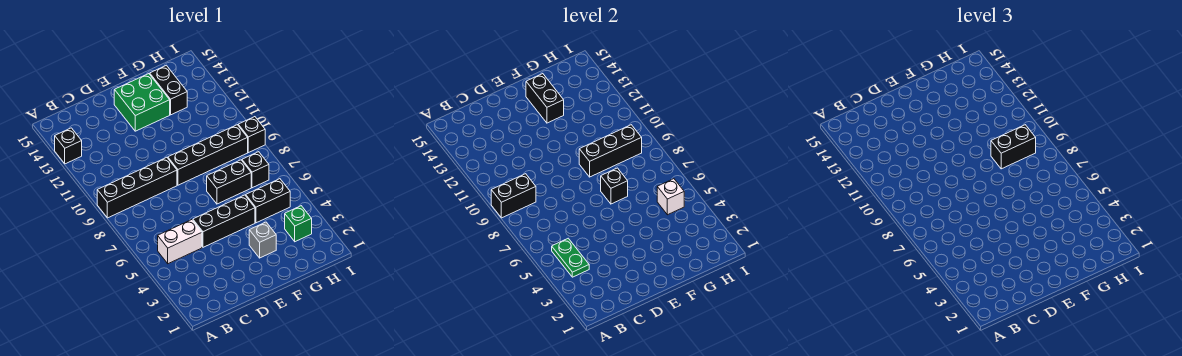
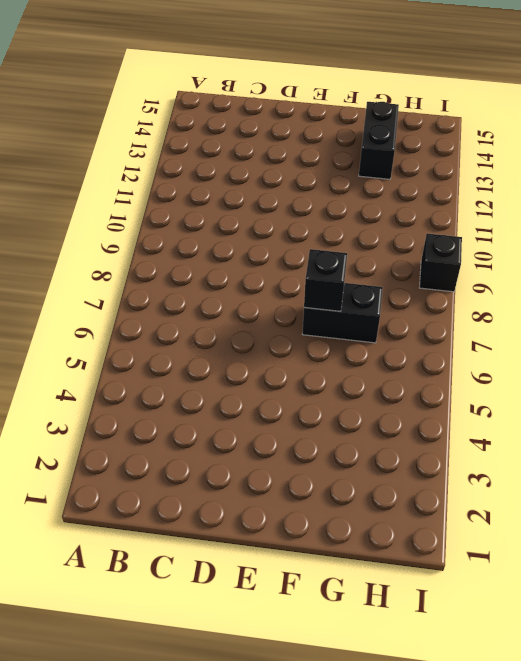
none -> black 1x4 brick [97,157,177,218]
none -> black 1x1 brick [55,128,82,164]
none -> white 1x2 brick [158,220,202,264]

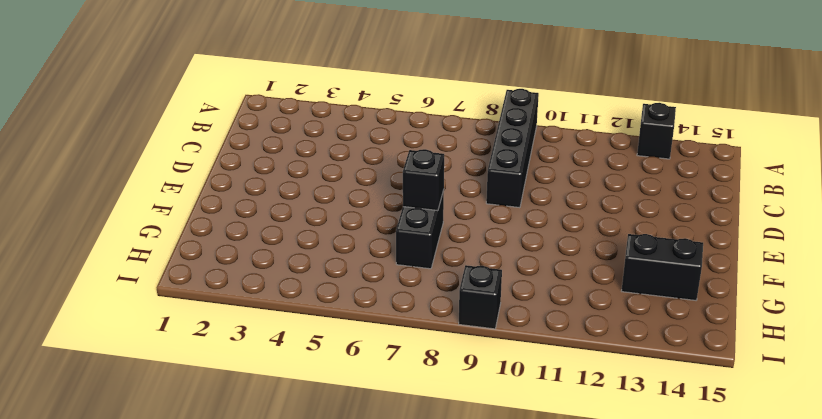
none -> white 1x2 brick [158,220,202,264]
none -> black 1x3 brick [193,195,255,247]
none -> black 1x4 brick [168,125,248,185]

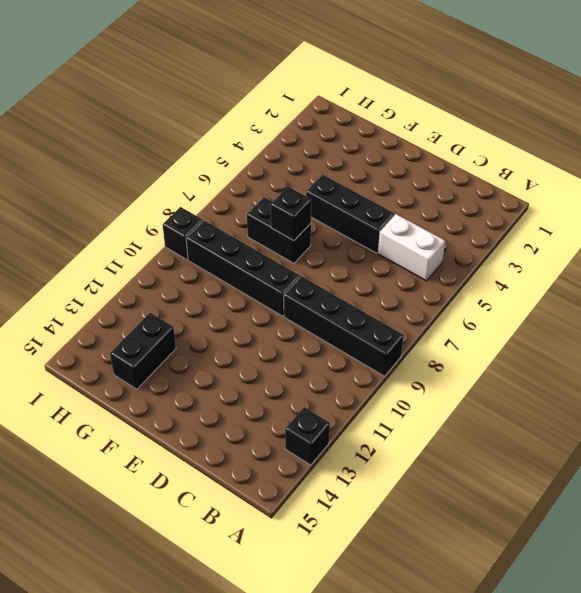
none -> green 2x2 brick [114,74,170,131]
none -> grey 1x1 brick [249,222,276,258]
none -> black 1x2 brick [246,179,290,223]

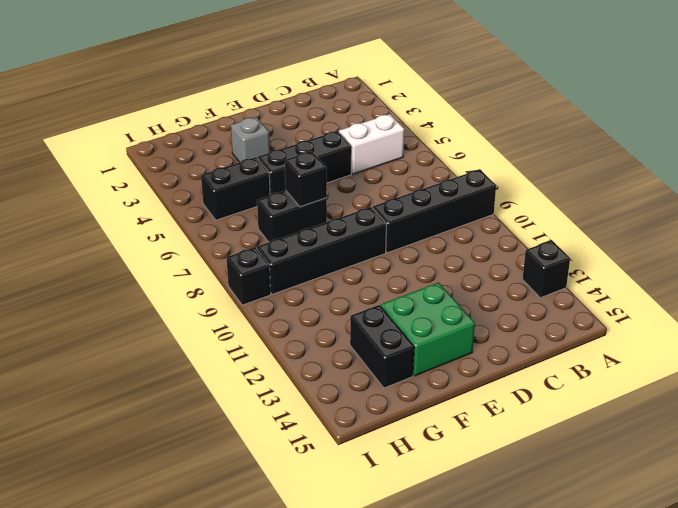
none -> green 1x1 brick [285,206,312,242]
none -> black 1x1 brick [242,152,269,188]
none -> black 1x2 brick [491,174,536,218]

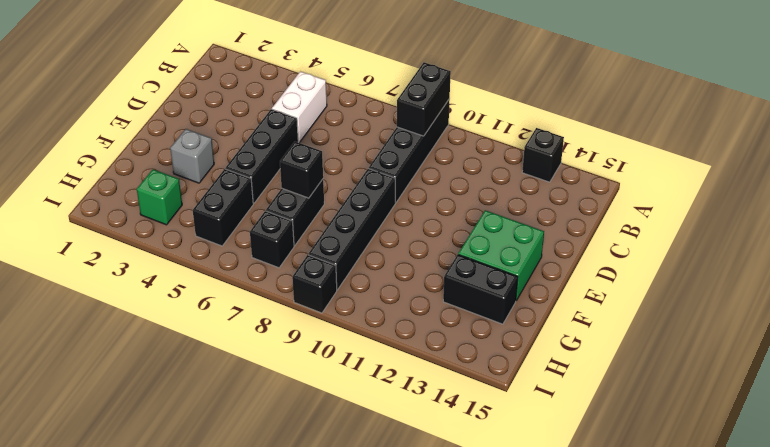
none -> green 1x2 plate [552,238,589,277]
none -> black 1x3 brick [579,125,642,177]
none -> black 1x2 brick [526,74,564,123]

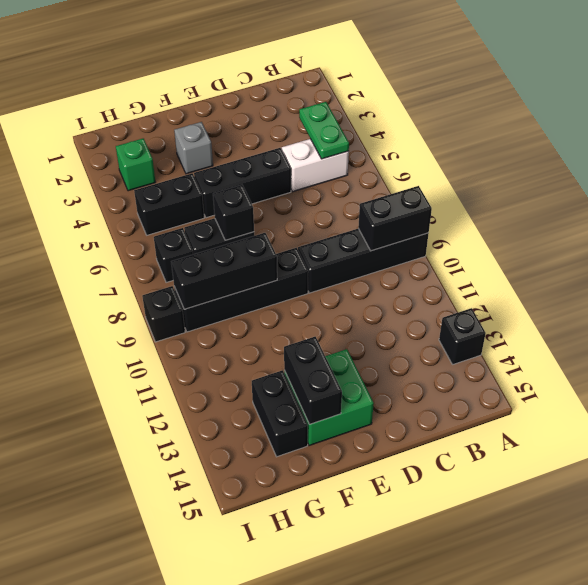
none -> white 1x1 brick [657,179,684,215]
none -> black 1x2 brick [991,125,1036,169]

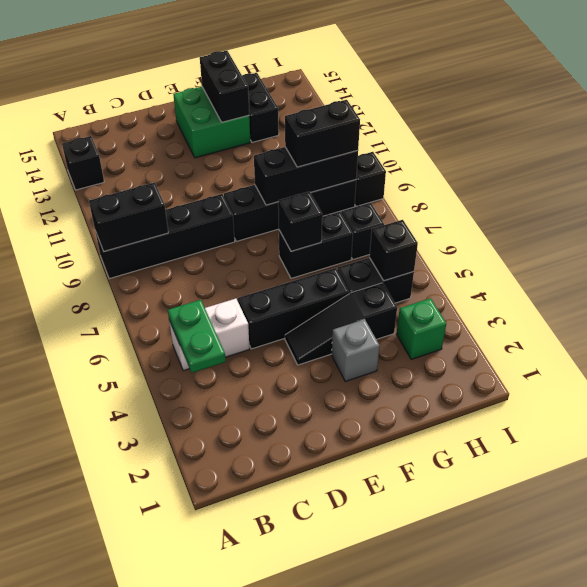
black 1x3 slope [285,283,397,365] -> none
black 1x1 brick [369,220,418,281] -> white 1x1 brick [657,179,684,215]

